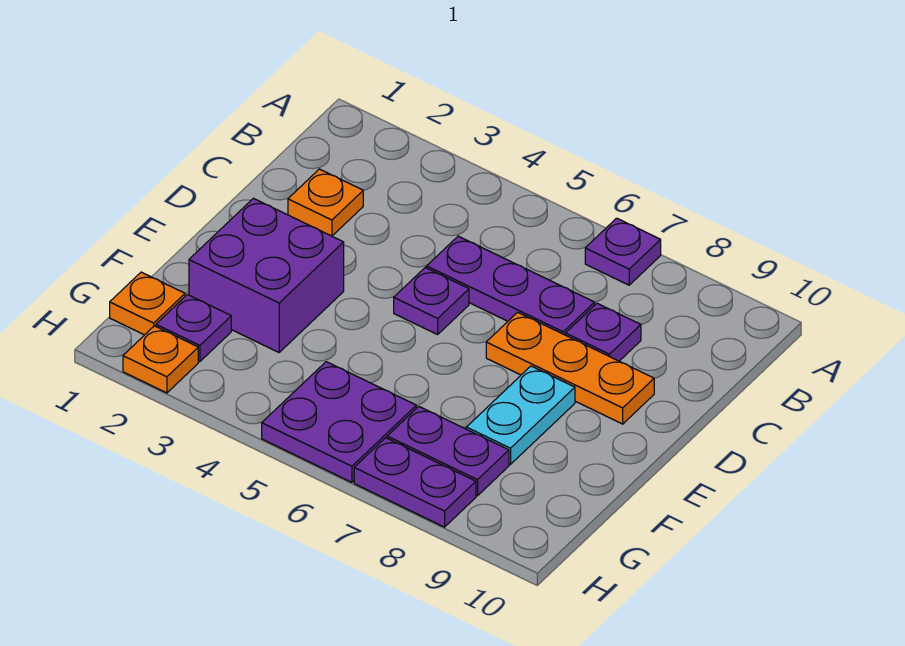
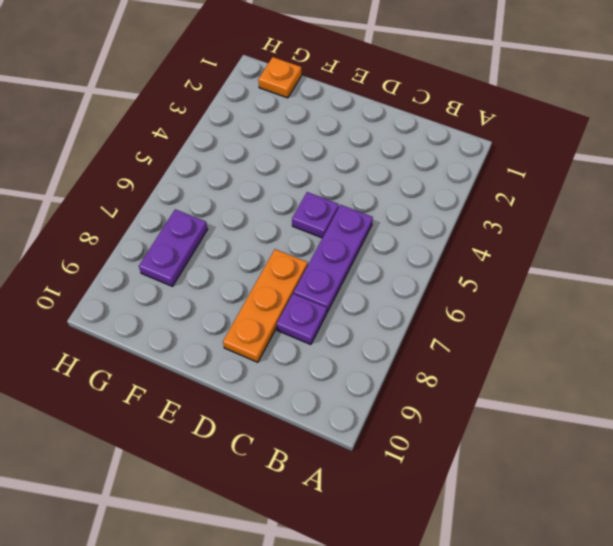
none -> purple 1x1 plate [585,218,661,285]
none -> orange 1x1 plate [288,169,363,236]
none -> purple 2x2 brick [189,198,344,352]

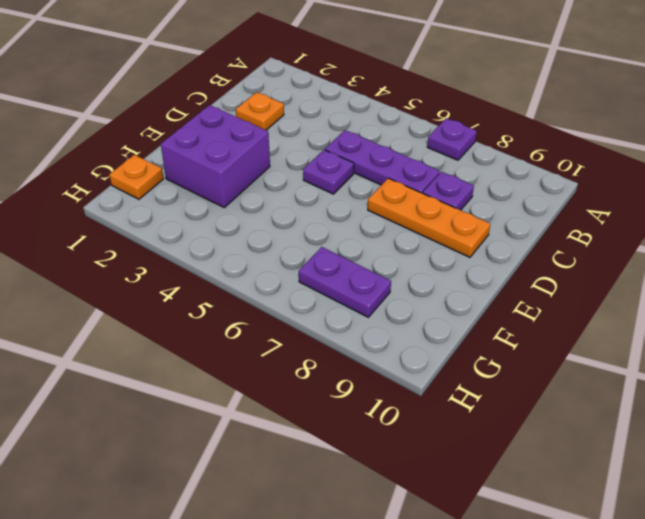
none -> cyan 1x2 plate [466,366,575,464]
none -> purple 1x1 plate [156,295,231,362]
none -> purple 2x2 plate [262,362,416,482]

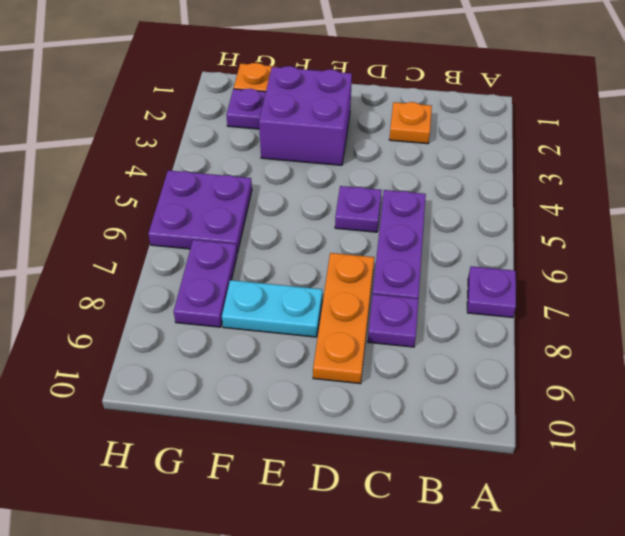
none -> orange 1x1 plate [123,326,198,393]
none -> purple 1x2 plate [354,438,476,527]

